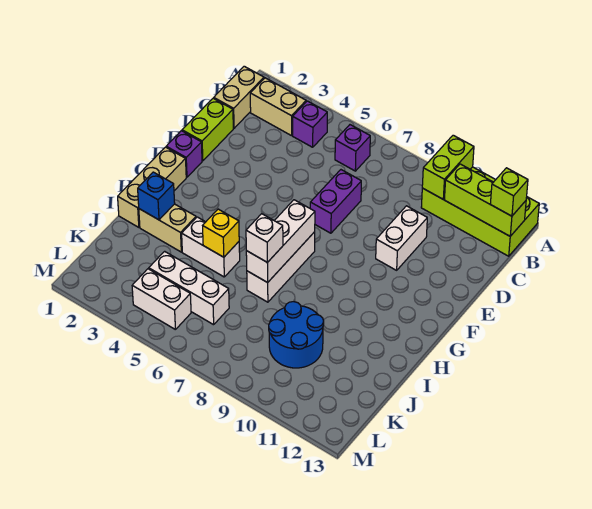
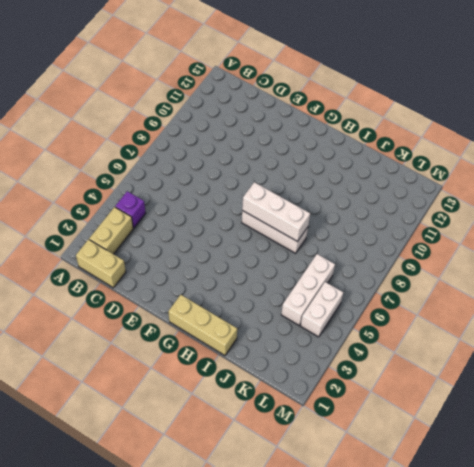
none -> lime 2x4 brick [421,167,539,256]
none -> purple 1x1 brick [335,125,370,171]
none -> lime 1x2 brick [182,98,233,161]

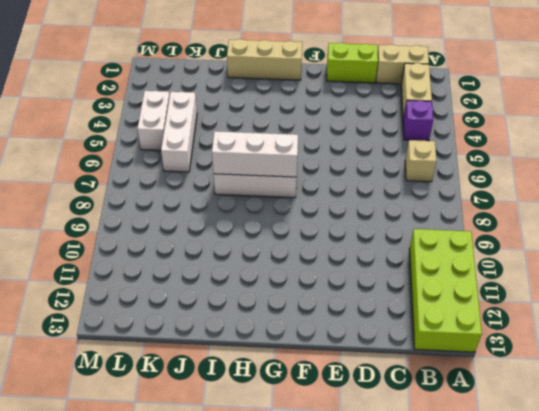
tan 1x1 brick [405,140,437,182] -> purple 1x1 brick [335,125,370,171]
none -> purple 1x2 brick [310,170,361,233]
none -> white 1x2 brick [376,206,427,270]
none -> purple 1x1 brick [166,131,202,177]

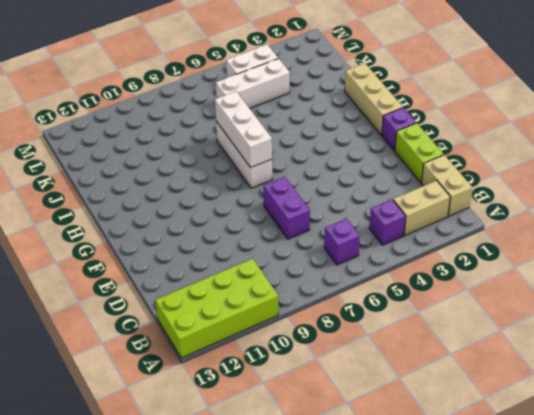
none -> white 1x2 brick [376,206,427,270]
none -> tan 1x2 brick [139,204,196,252]
none -> white 1x2 brick [182,217,240,277]

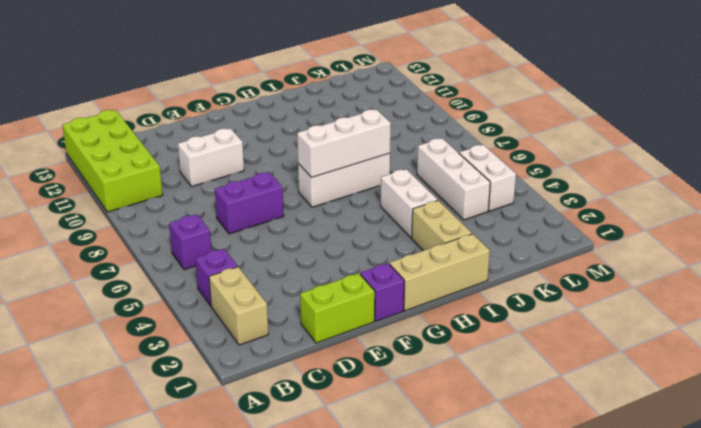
none -> tan 1x2 brick [214,66,264,128]
none -> blue 2x2 round brick [269,302,324,368]
none -> lime 1x2 brick [422,135,474,199]

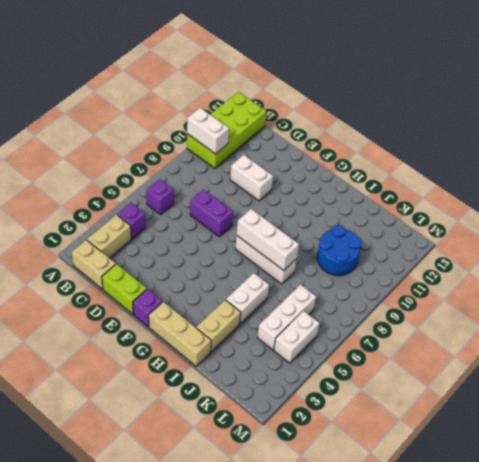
white 1x2 brick [187,108,229,154] -> lime 1x2 brick [422,135,474,199]
none -> lime 1x3 brick [444,164,526,236]
none -> blue 1x1 brick [138,172,175,220]
none -> yellow 1x1 brick [203,209,239,257]

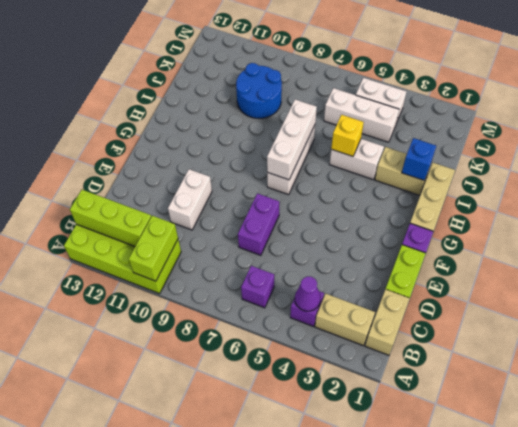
purple 1x1 cone [295,276,321,311] -> none
none -> lime 1x1 brick [490,168,528,216]
none -> white 1x1 brick [246,214,283,262]

